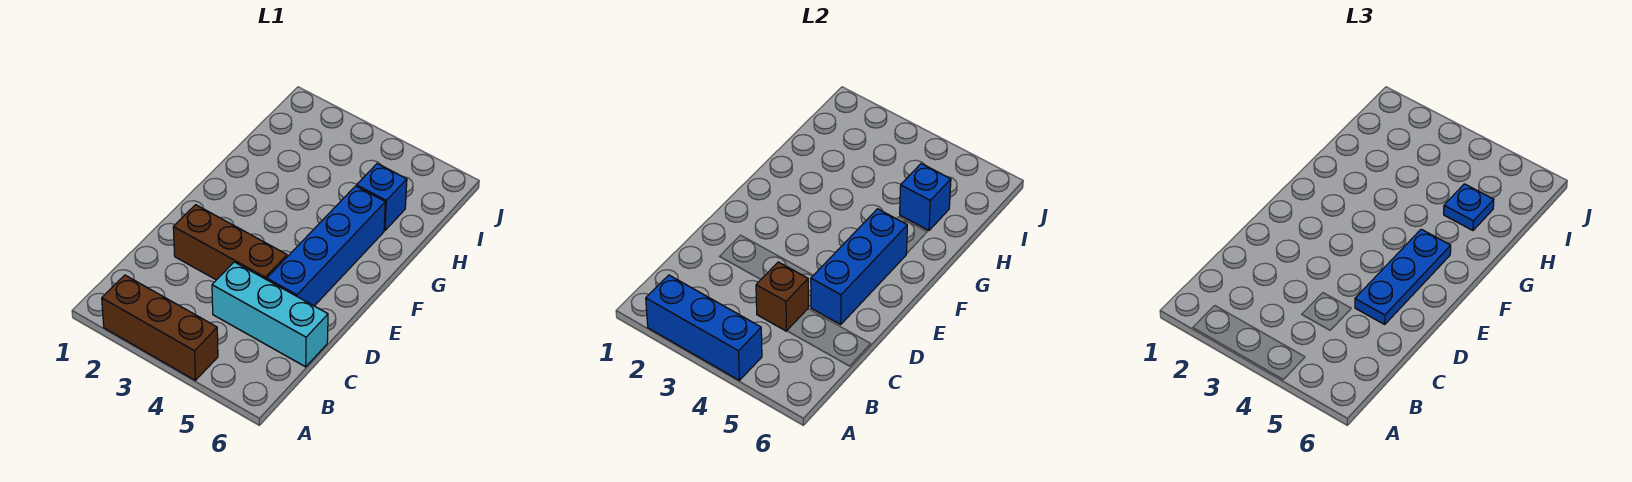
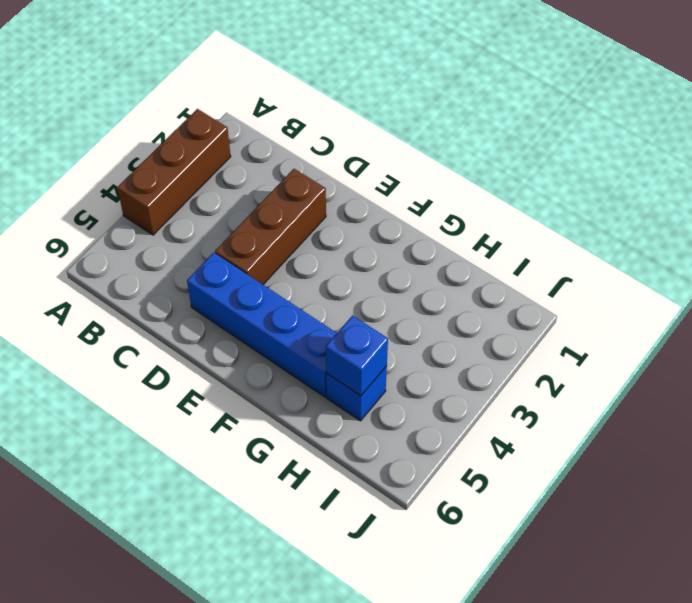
none -> cyan 1x3 brick [212,262,328,367]
none -> blue 1x3 brick [646,275,762,380]

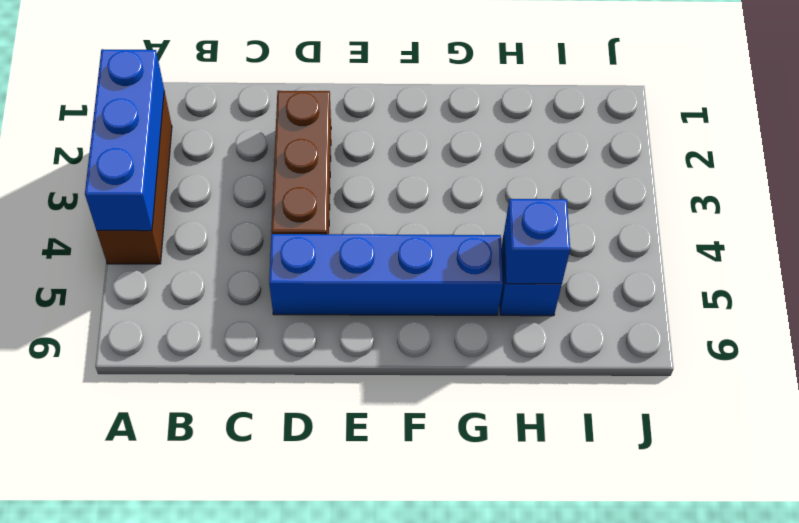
none -> cyan 1x3 brick [212,262,328,367]
none -> brown 1x1 brick [756,262,808,331]

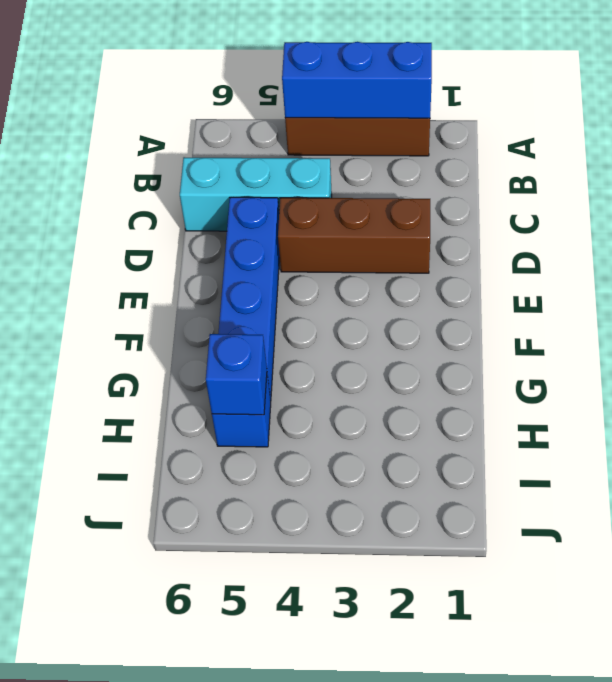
none -> brown 1x1 brick [756,262,808,331]
none -> blue 1x3 brick [811,209,907,324]

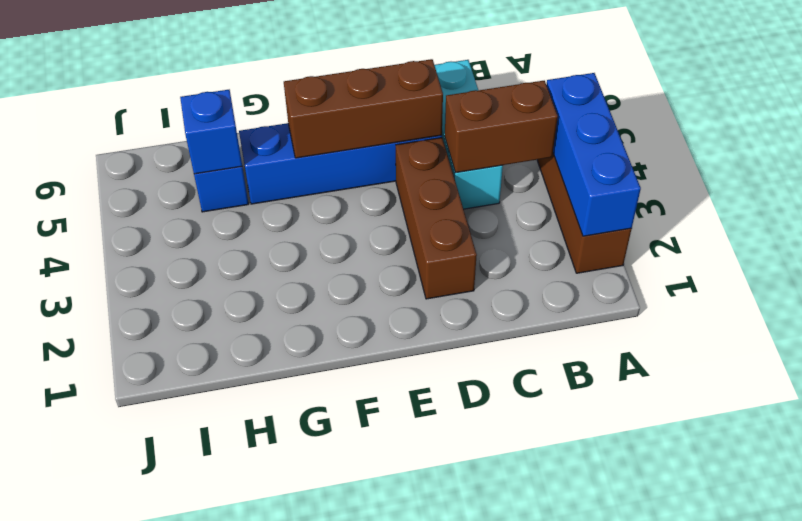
brown 1x2 brick [445,81,558,173] -> brown 1x1 brick [756,262,808,331]
brown 1x3 brick [284,59,443,158] -> blue 1x3 brick [811,209,907,324]
none -> blue 1x3 plate [1355,229,1451,324]
none -> blue 1x1 plate [1444,184,1494,230]

